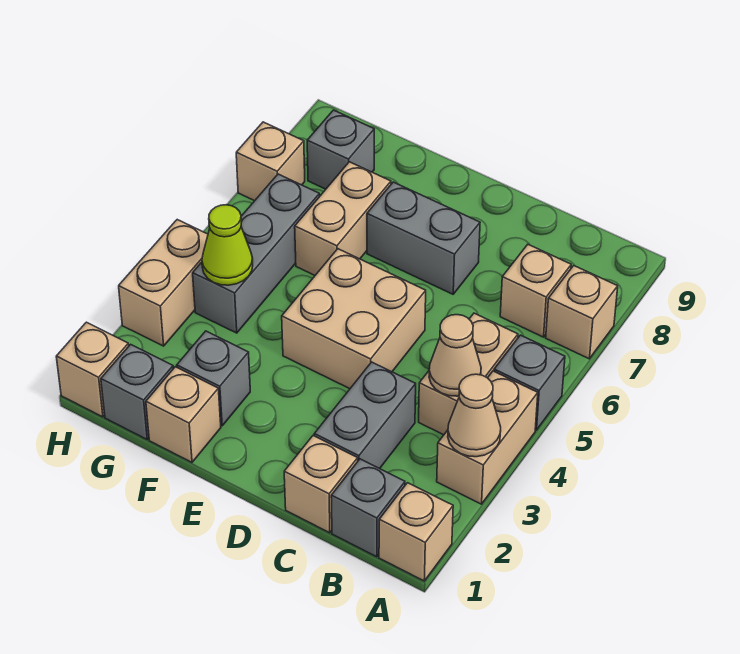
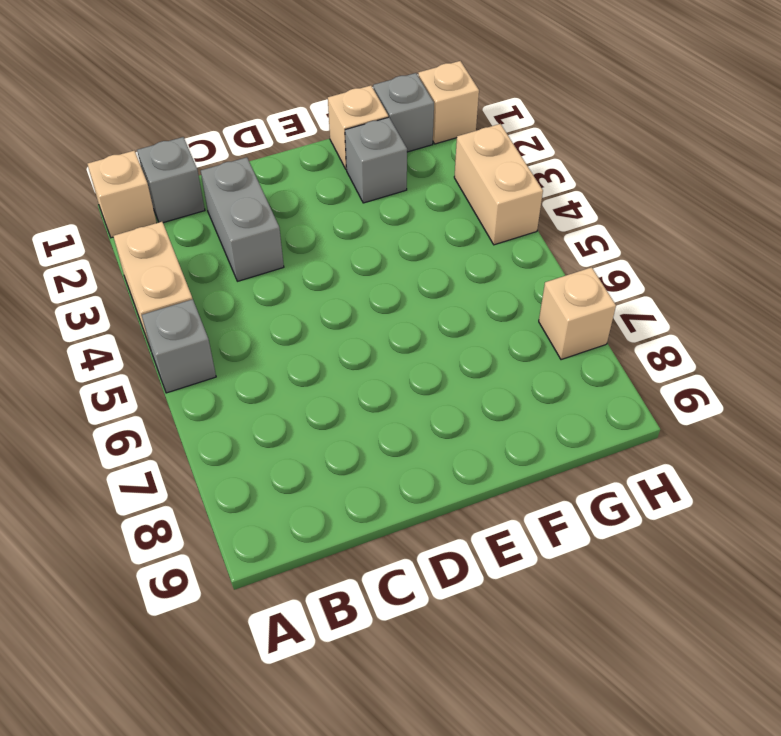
none -> tan 1x1 brick [546,266,618,359]
none -> tan 1x2 brick [419,313,518,435]
none -> tan 1x1 brick [500,245,571,337]

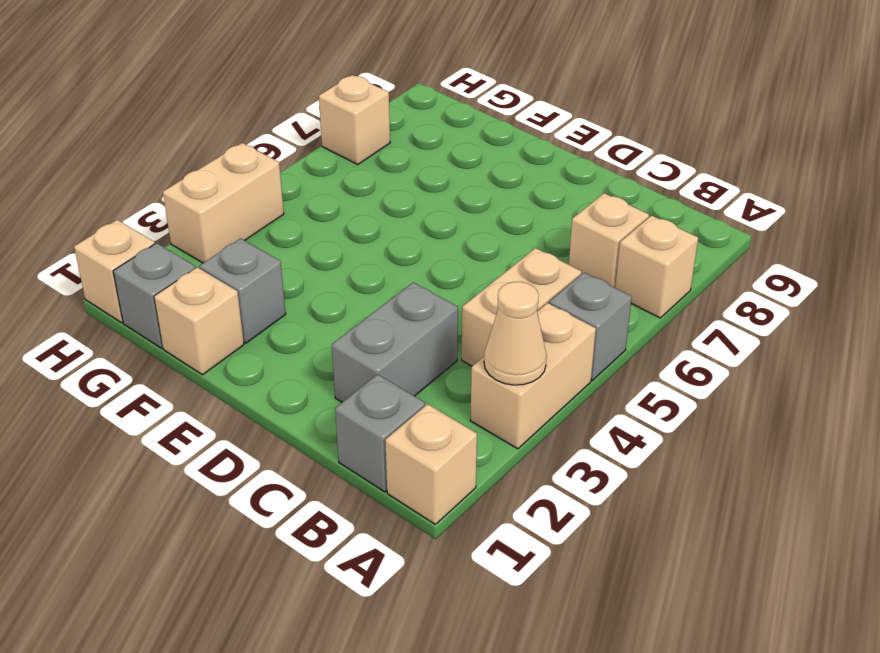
none -> tan 1x1 brick [284,436,358,533]
none -> tan 2x2 brick [282,249,426,389]
none -> grey 1x2 brick [367,182,480,294]

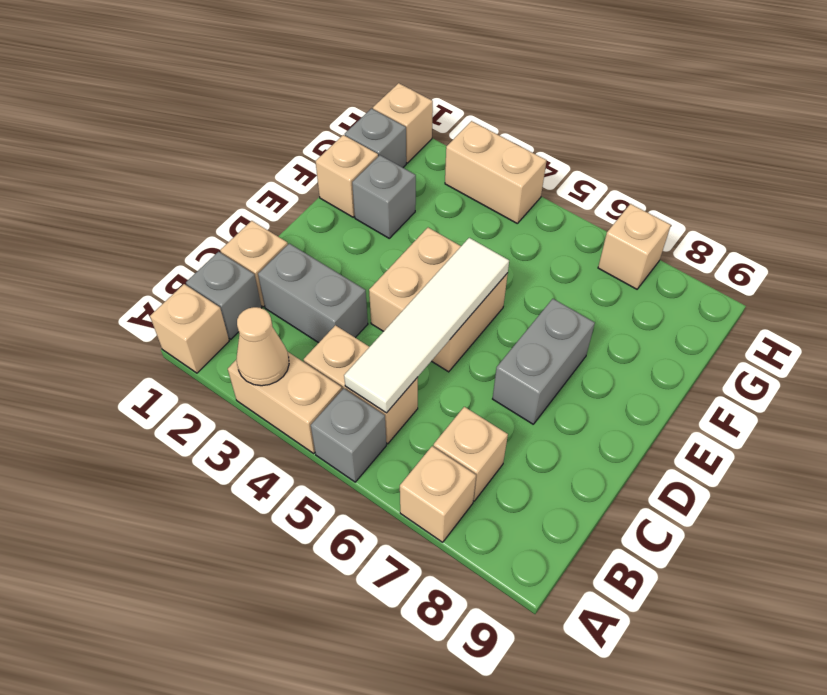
white 1x4 tile [344,238,509,413] -> none
none -> tan 1x2 brick [295,162,391,275]
none -> grey 1x3 brick [193,174,320,333]
none -> grey 1x1 brick [307,110,374,189]

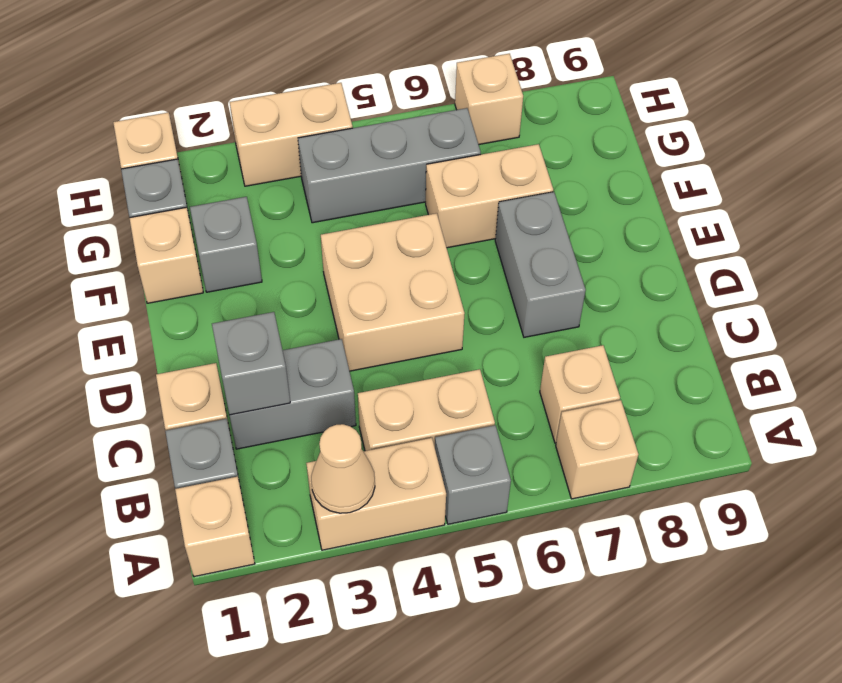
grey 1x1 brick [212,312,290,415] -> grey 1x1 brick moved to [307,110,374,189]
none -> tan 1x1 cone [429,315,481,396]
none -> lime 1x1 cone [202,205,253,285]

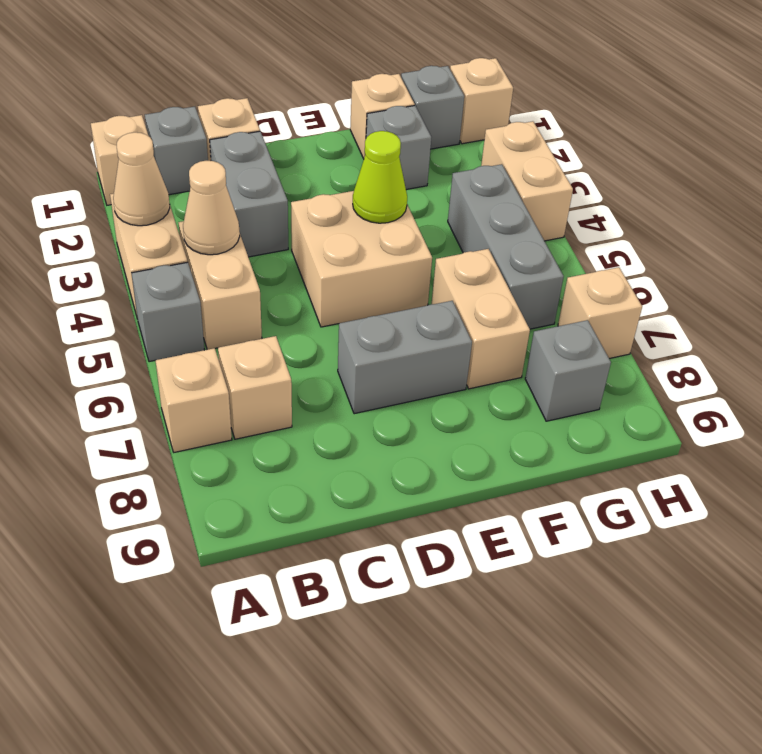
lime 1x1 cone [353,131,407,223] -> lime 1x1 cone moved to [202,205,253,285]

